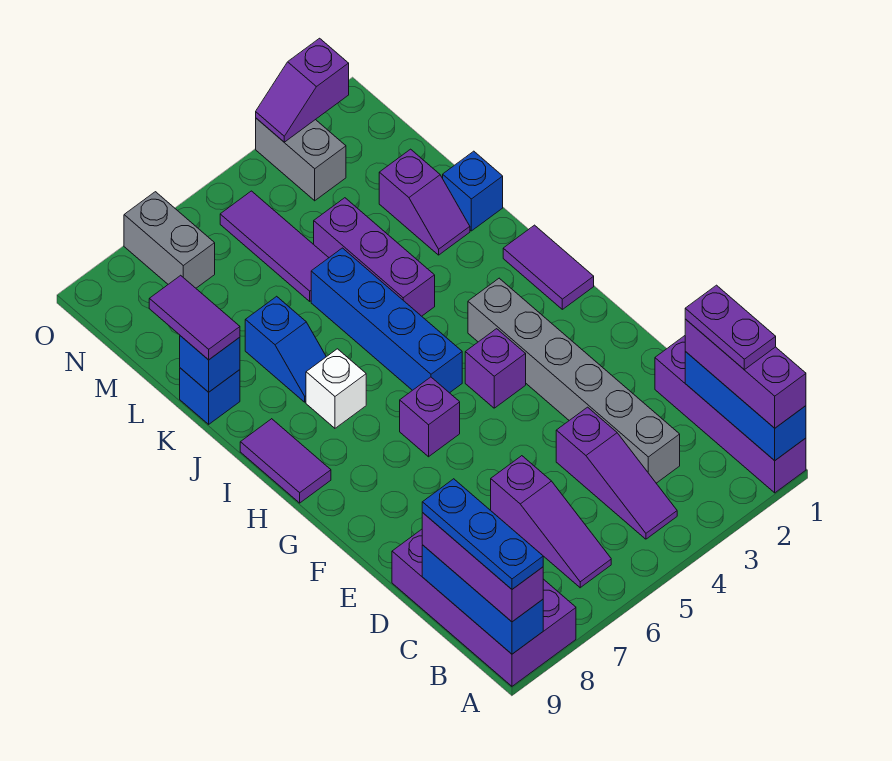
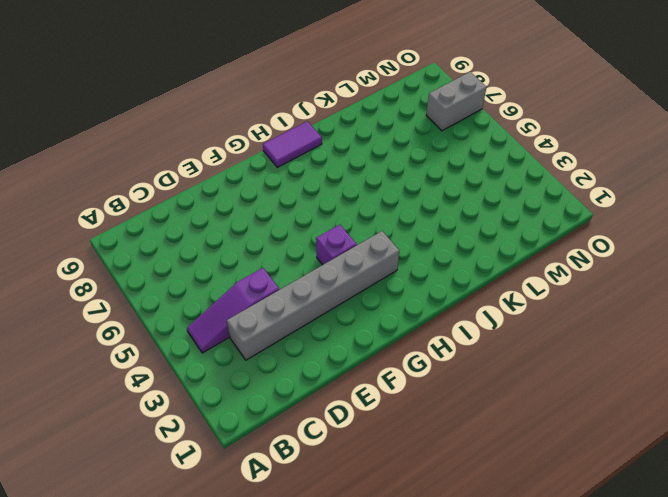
none -> purple 1x4 brick [655,336,806,493]
none -> purple 2x4 brick [392,529,576,686]
none -> purple 1x3 slope [491,456,611,588]

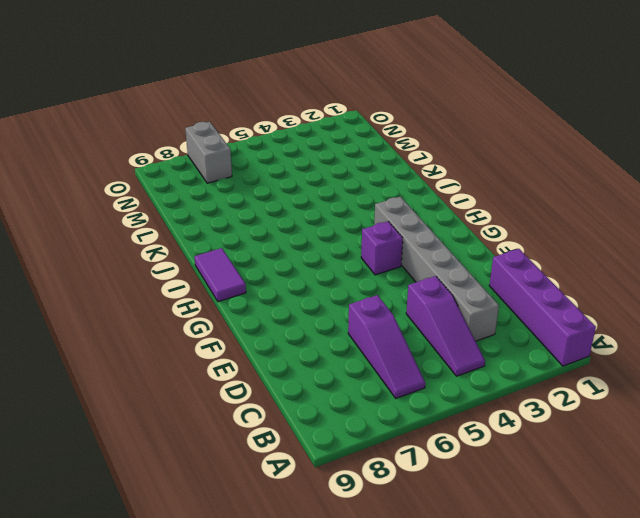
none -> purple 2x4 brick [392,529,576,686]
none -> purple 1x1 brick [400,377,460,457]
none -> purple 1x2 tile [503,225,594,309]

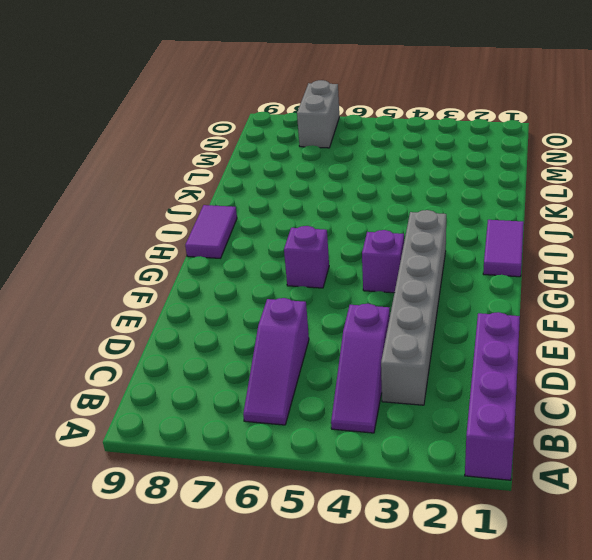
none -> purple 2x4 brick [392,529,576,686]
none -> blue 1x4 brick [311,248,462,393]
none -> white 1x1 brick [306,349,366,428]

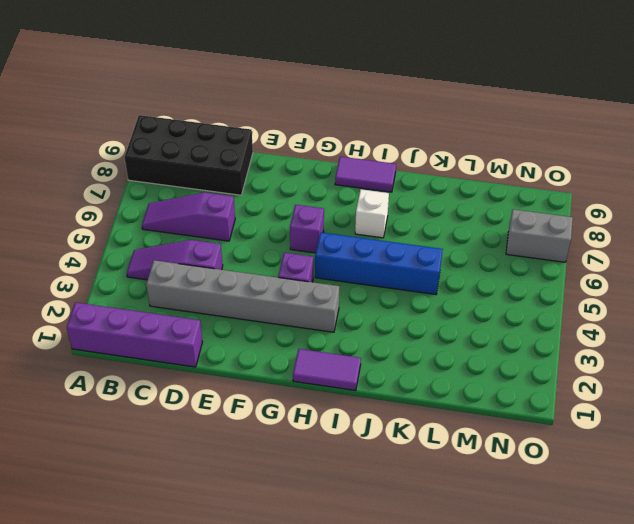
black 2x4 brick [124,115,253,195] -> purple 2x4 brick [392,529,576,686]
none -> purple 1x3 brick [314,198,435,316]
none -> blue 1x2 slope [245,296,326,402]
none -> blue 1x1 brick [443,151,503,231]

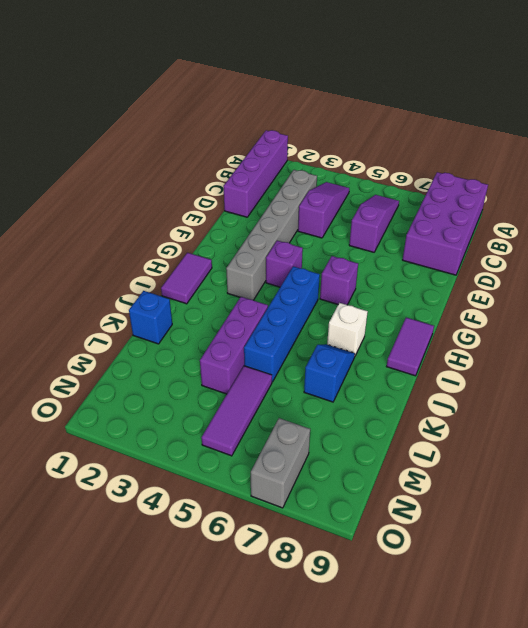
none -> purple 1x2 slope [379,149,470,255]
none -> blue 1x1 brick [180,368,240,424]
none -> grey 1x2 brick [256,118,346,201]

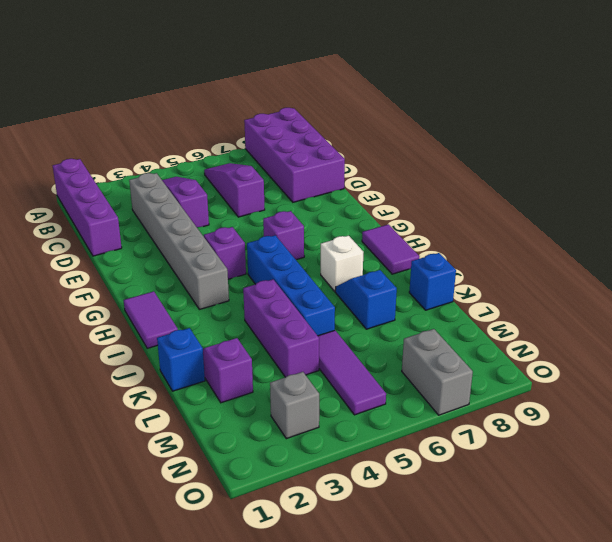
grey 1x1 brick [270,372,319,439] -> grey 1x2 brick [256,118,346,201]
none -> blue 1x3 brick [685,352,806,460]
none -> blue 1x3 brick [422,545,543,654]
none -> blue 1x1 brick [180,336,240,392]

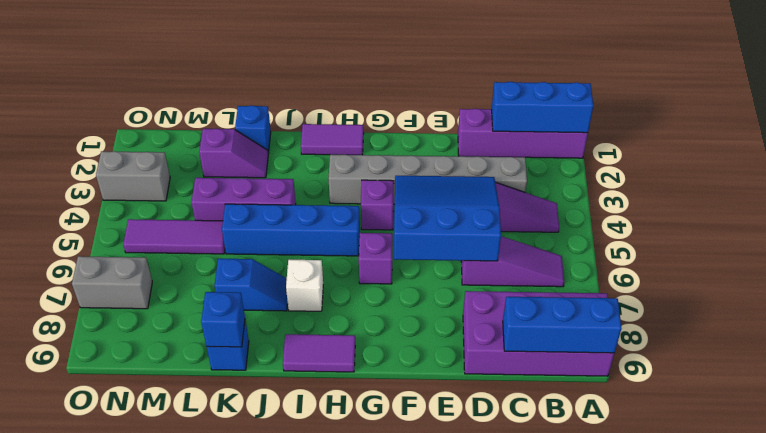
blue 3x3 slope [394,176,501,261] -> none
none -> purple 1x2 slope [256,38,349,142]
none -> purple 1x3 brick [685,319,806,428]
none -> purple 1x3 brick [422,513,543,622]

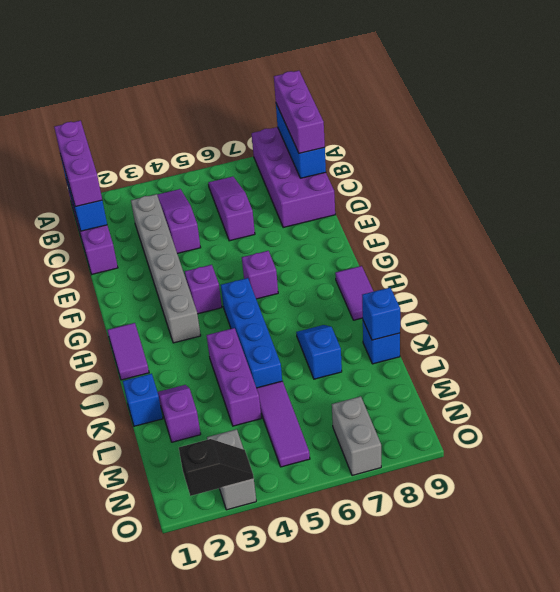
black 1x2 slope [179,439,254,496] -> purple 1x2 slope [256,38,349,142]
none -> white 1x1 brick [306,349,366,428]
none -> purple 1x2 tile [149,275,240,360]
none -> blue 1x3 plate [422,479,543,589]

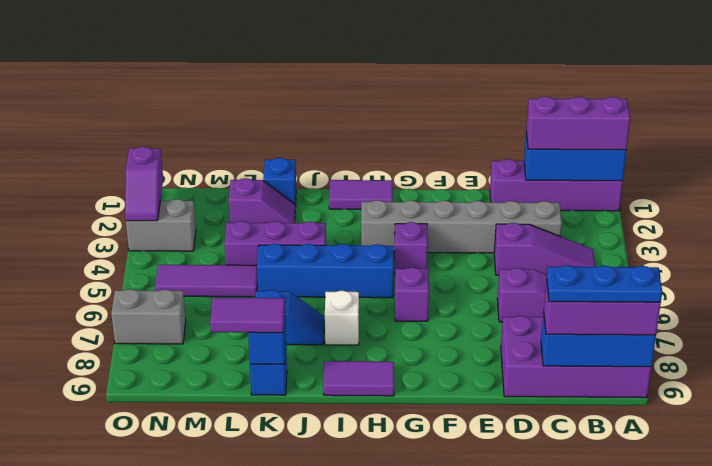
none -> purple 1x2 plate [685,285,776,370]

